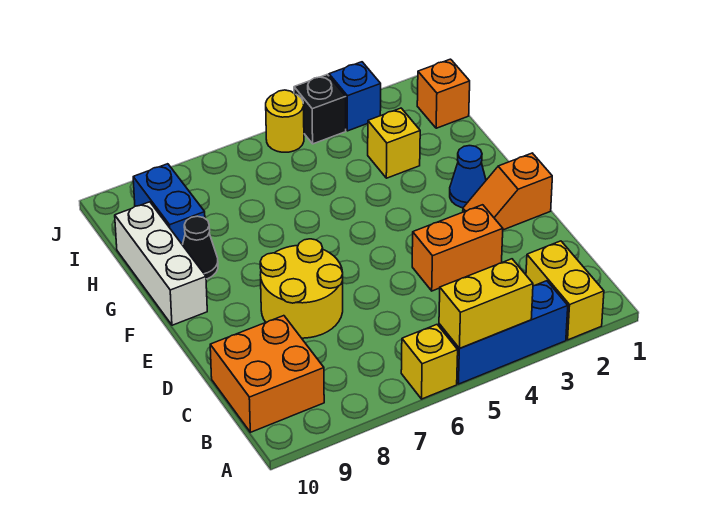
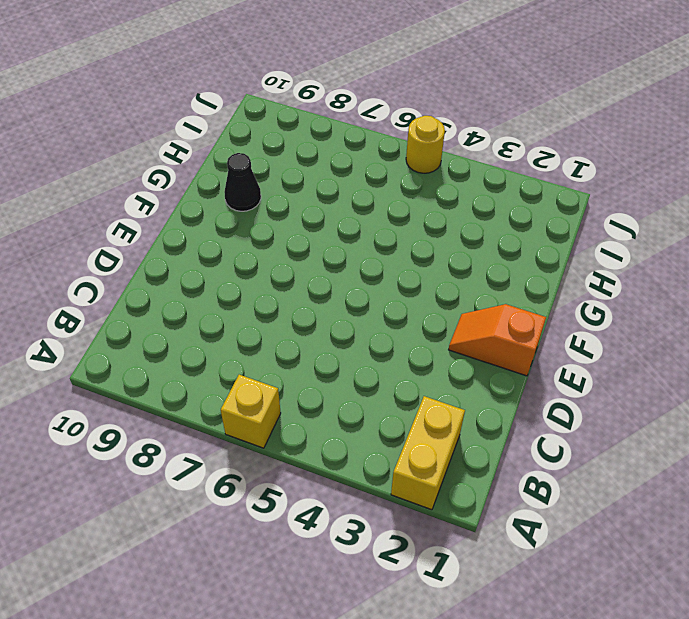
none -> blue 1x3 brick [439,281,568,384]
none -> orange 2x2 brick [210,316,324,432]
none -> orange 1x2 brick [412,205,503,291]

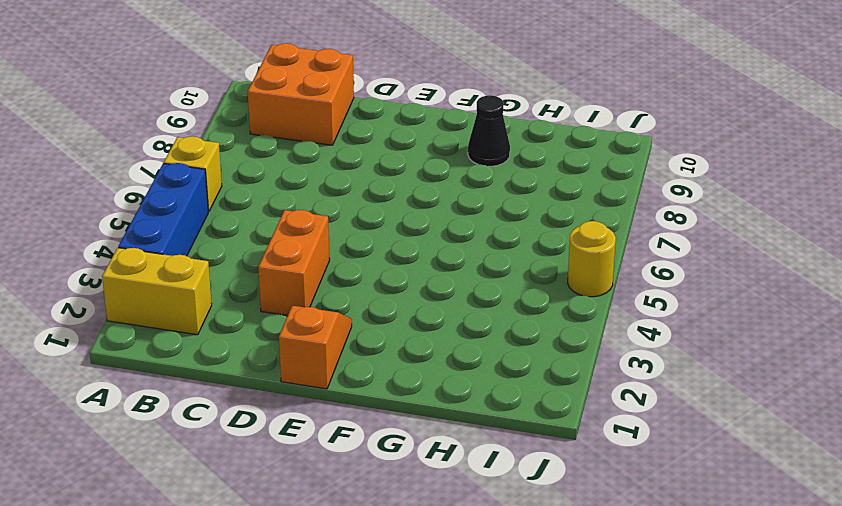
none -> yellow 2x2 round brick [260,239,343,338]
none -> blue 1x1 cone [450,146,486,208]
none -> white 1x3 brick [115,202,207,325]

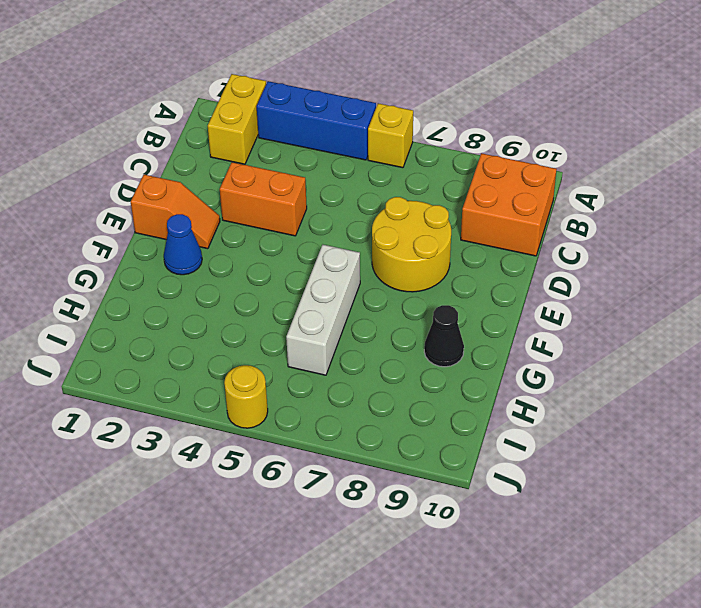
white 1x3 brick [286,245,360,375] -> white 1x3 brick moved to [115,202,207,325]
none -> yellow 1x1 brick [368,108,420,178]
none -> blue 1x2 brick [133,164,205,245]
none -> orange 1x1 brick [417,59,470,128]

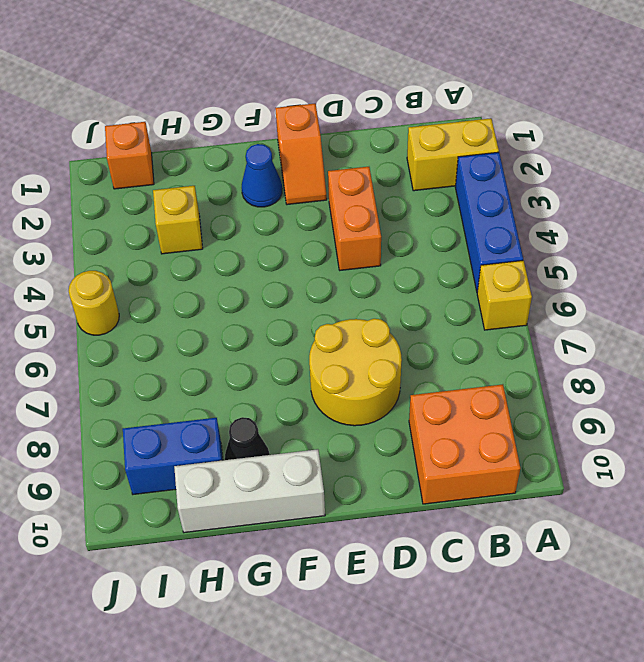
none -> blue 1x1 brick [329,62,381,131]
none -> black 1x1 brick [294,75,346,144]
none -> yellow 1x2 brick [439,259,533,349]

